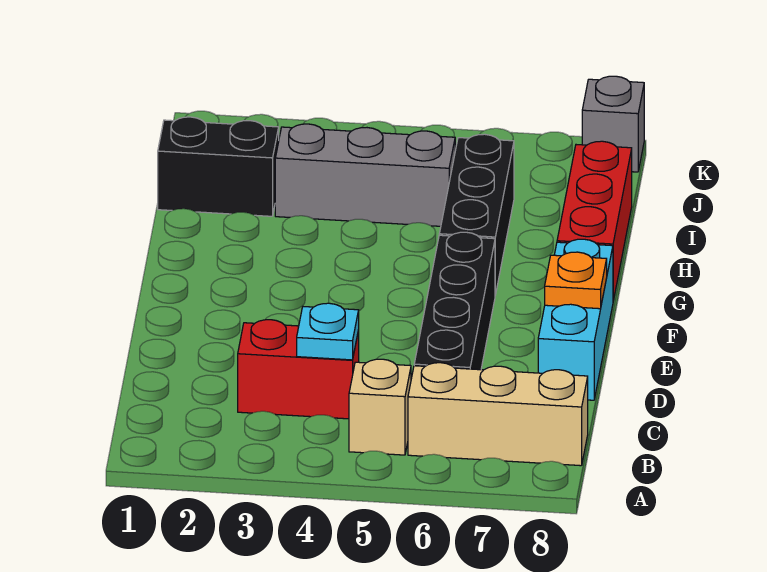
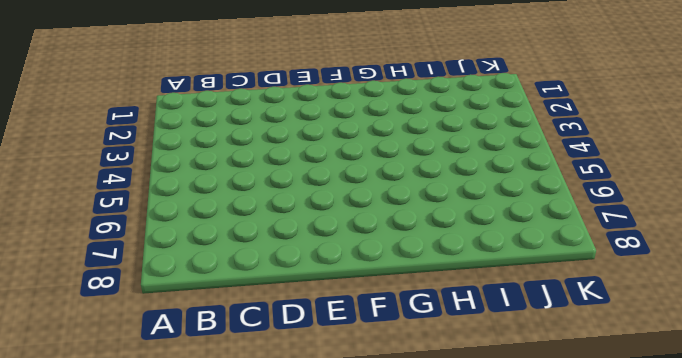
none -> tan 1x1 brick [349,359,411,455]
none -> tan 1x3 brick [408,363,588,466]
none -> red 1x2 brick [238,320,359,419]

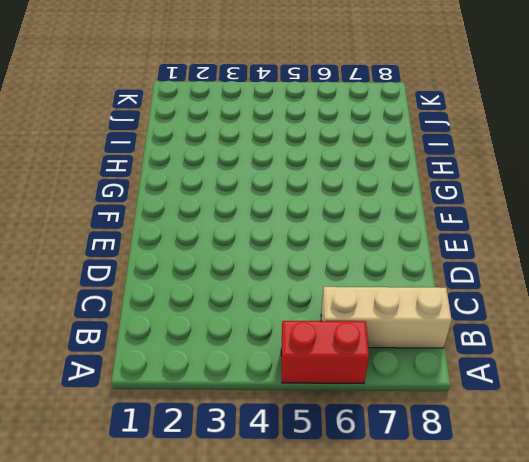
red 1x2 brick [281,321,369,384] -> red 1x2 brick moved to [238,320,359,419]
none -> tan 1x1 brick [349,359,411,455]
none -> black 1x4 brick [414,232,495,370]
none -> cyan 1x3 brick [538,239,613,400]

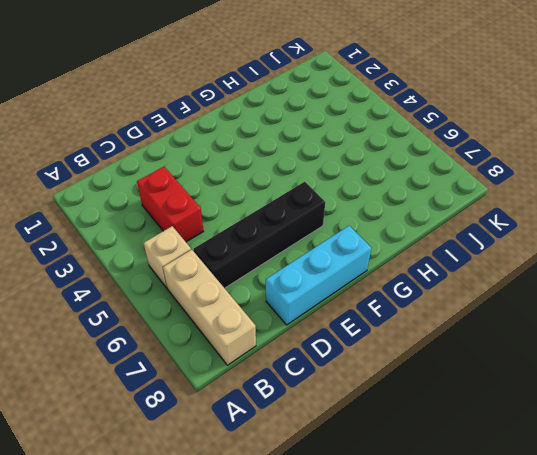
none -> black 1x3 brick [439,134,514,295]
none -> red 1x3 brick [557,141,632,301]
none -> black 1x2 brick [158,117,279,216]

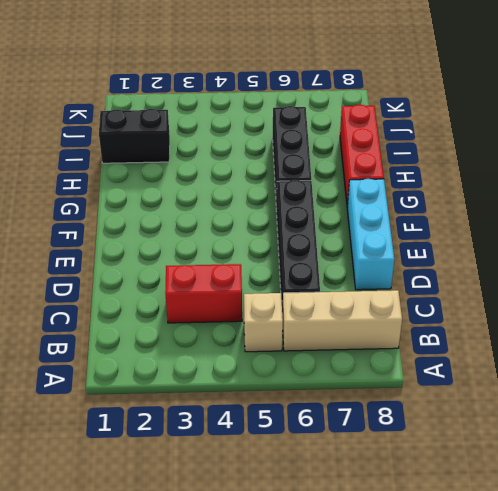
none -> grey 1x3 brick [275,124,455,226]
none -> grey 1x1 brick [582,76,644,172]
none -> cyan 1x1 plate [297,303,359,360]

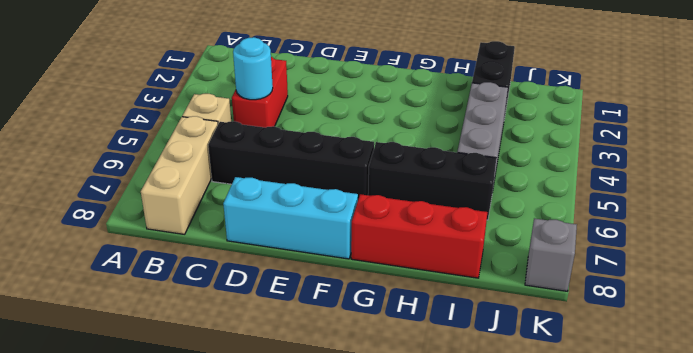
cyan 1x1 round brick [233,37,273,100] -> cyan 1x1 plate [297,303,359,360]
none -> orange 1x1 plate [545,252,607,309]

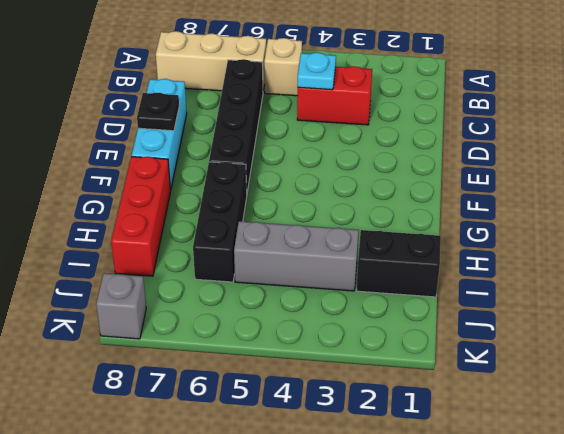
black 1x1 plate [137,93,179,131] -> orange 1x1 plate [545,252,607,309]

